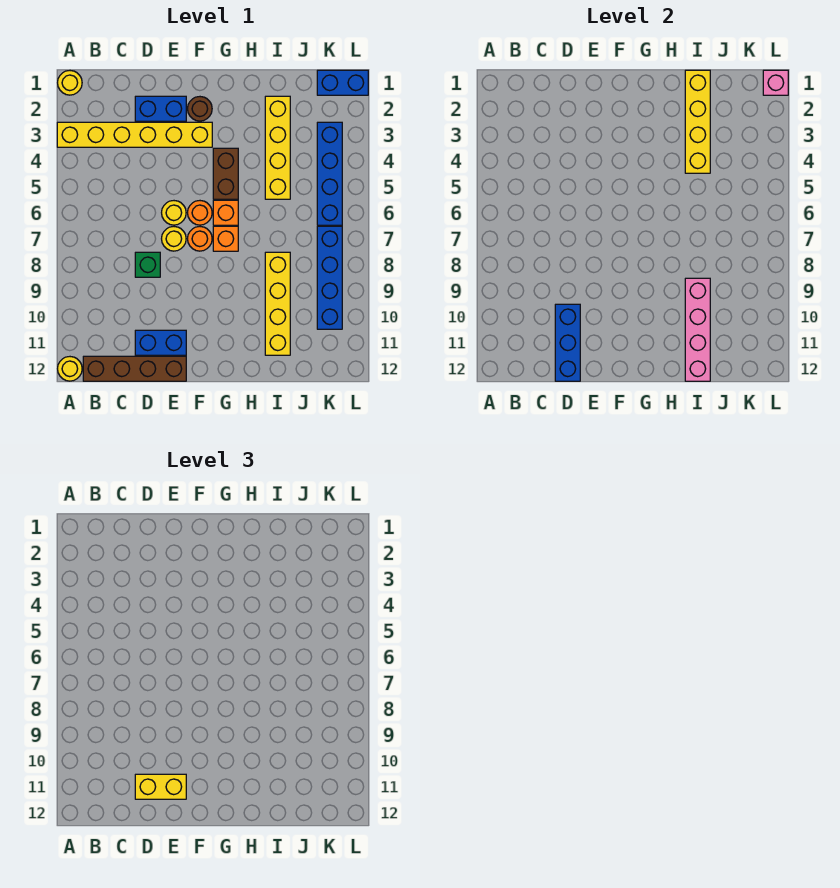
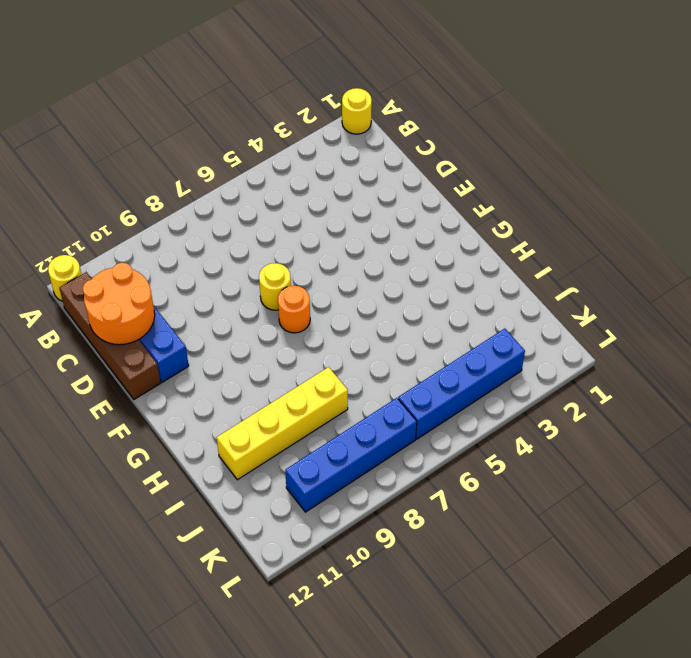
orange 2x2 round brick [83,263,155,345] -> blue 1x3 brick [555,304,580,381]
none -> yellow 1x6 brick [57,122,212,147]
none -> blue 1x2 brick [135,96,186,121]
none -> green 1x1 brick [135,252,160,277]

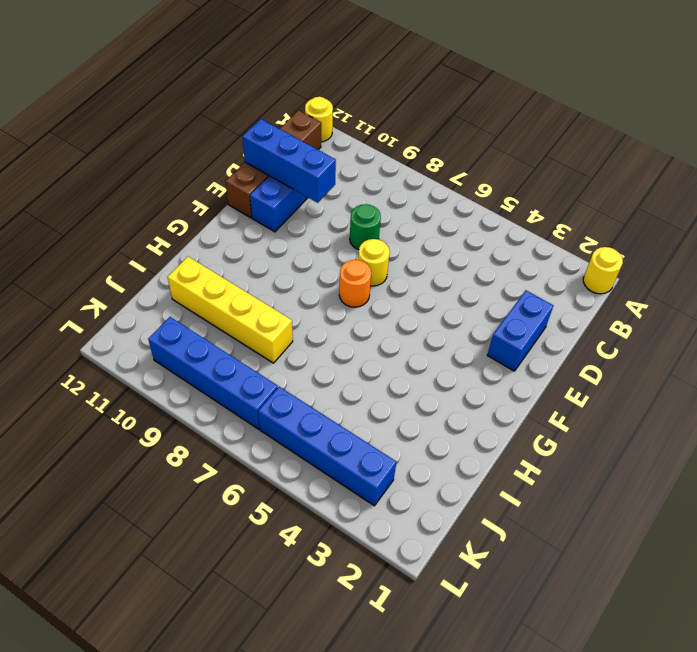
green 1x1 round brick [350,204,381,250] -> green 1x1 brick [135,252,160,277]
none -> yellow 1x6 brick [57,122,212,147]
none -> yellow 1x1 round brick [162,201,186,225]
none -> brown 1x1 round brick [188,97,212,121]

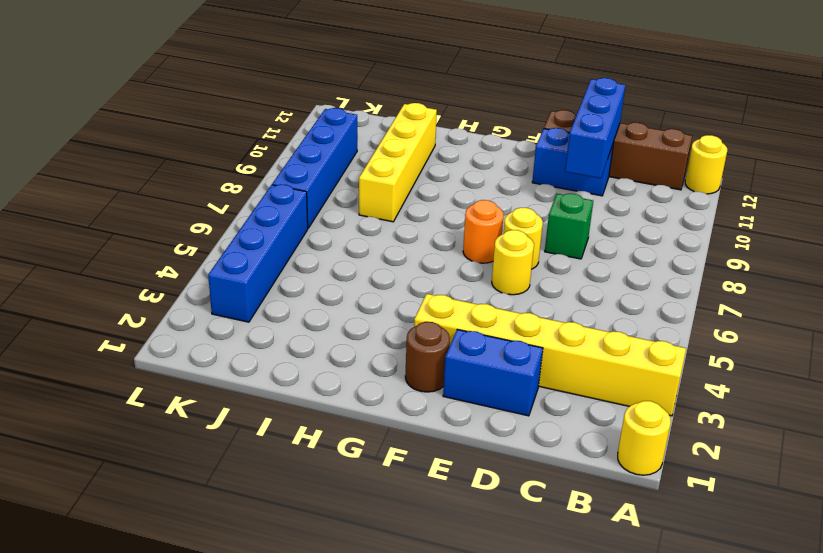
none -> orange 1x1 round brick [188,201,212,225]
none -> brown 1x2 brick [213,148,238,199]
none -> orange 1x1 brick [213,200,238,225]

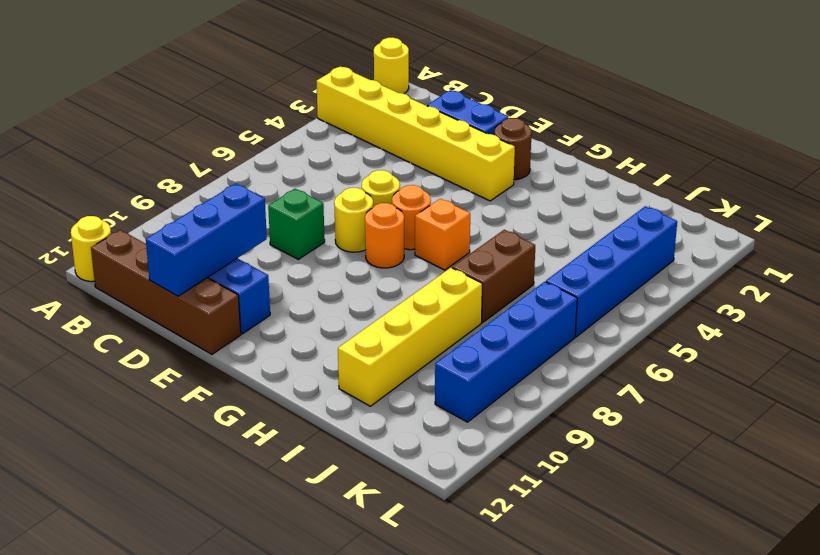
brown 1x2 brick [452,230,535,322] -> brown 1x2 brick moved to [213,148,238,199]
none -> orange 1x1 brick [213,226,238,251]
none -> yellow 1x4 brick [265,96,290,199]
none -> blue 1x2 brick [317,70,368,95]

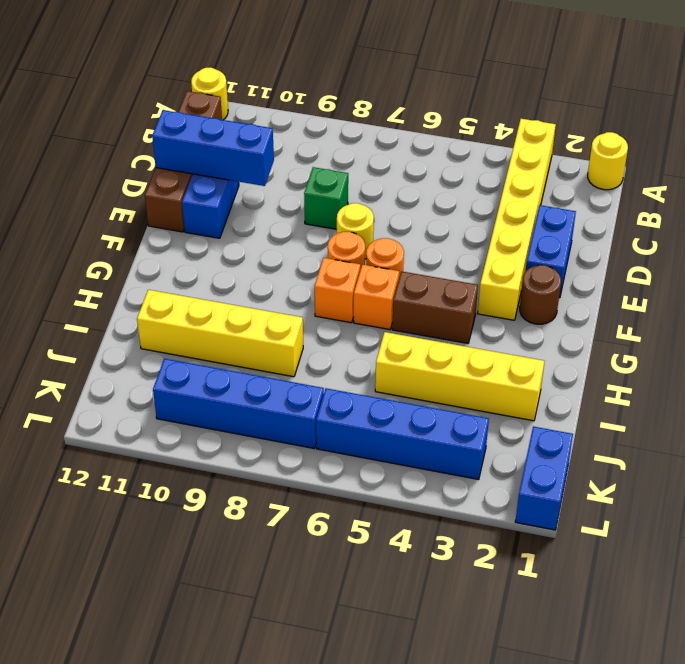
none -> yellow 1x1 round brick [162,201,186,225]
none -> yellow 1x4 brick [685,70,710,173]
none -> pink 1x4 brick [685,278,710,381]

